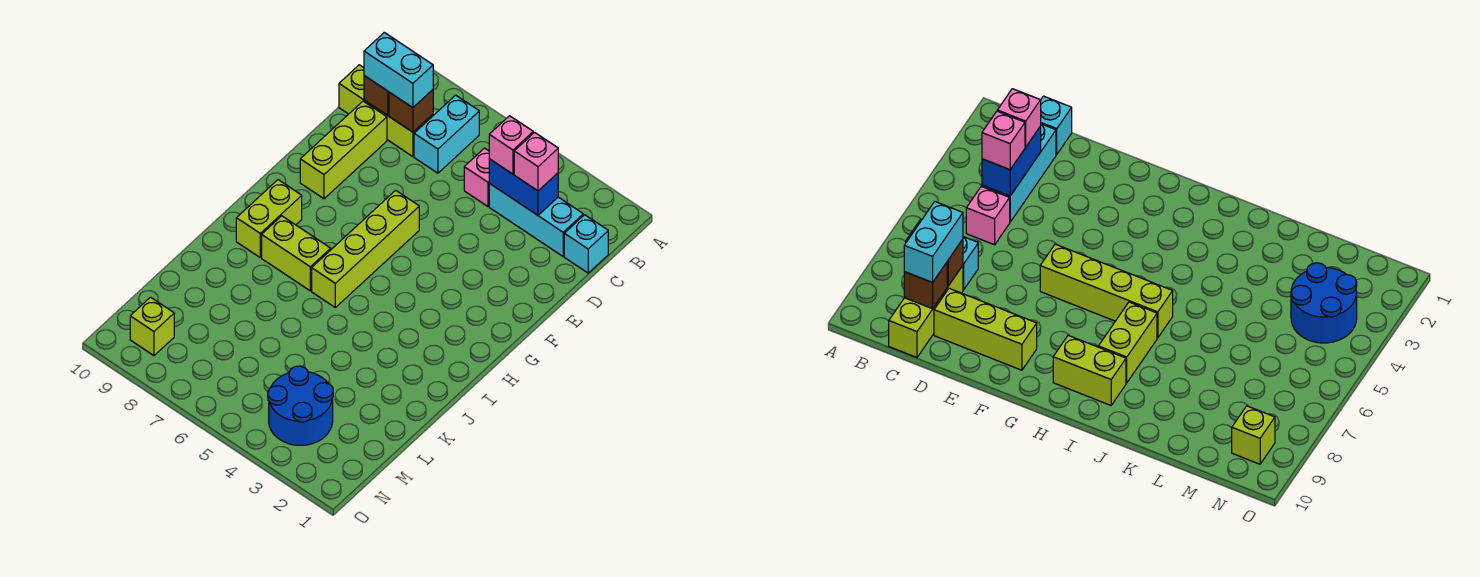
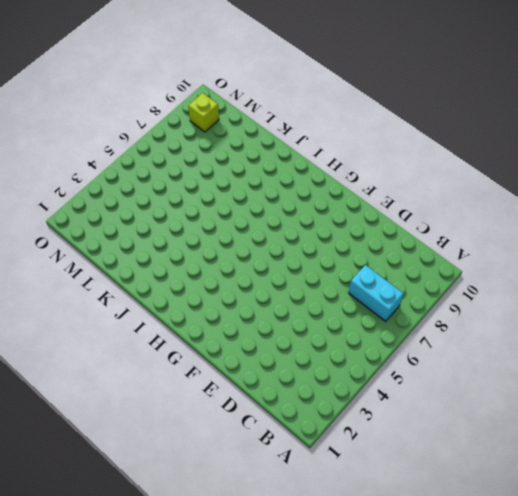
none -> cyan 1x1 brick [564,215,608,273]
none -> cyan 1x3 brick [489,183,583,256]
none -> pink 1x1 brick [464,148,489,206]

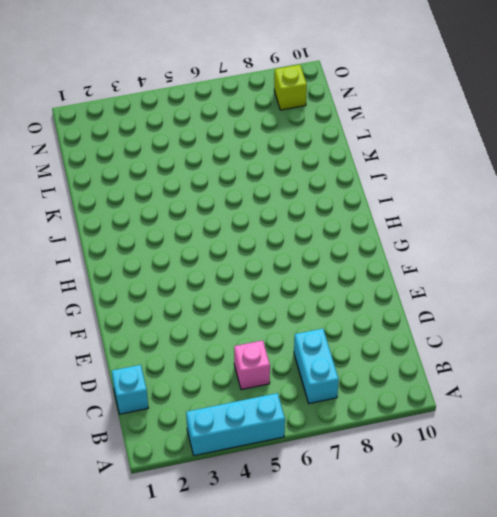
cyan 1x3 brick [186,393,285,456] -> cyan 1x3 brick moved to [489,183,583,256]
none -> lime 1x3 brick [339,65,433,157]
none -> lime 1x3 brick [300,101,387,199]
none -> lime 1x4 brick [312,190,419,307]

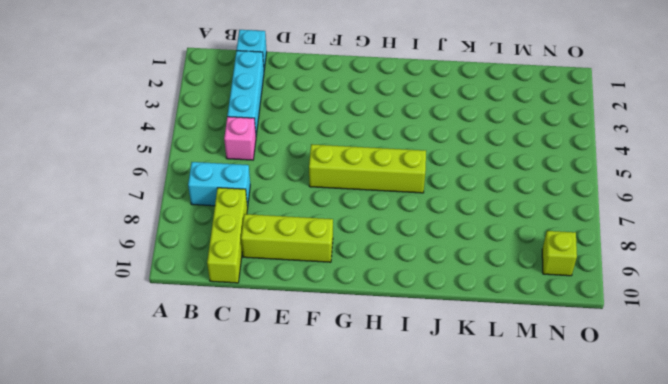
none -> lime 1x2 brick [236,180,302,257]
none -> lime 1x2 brick [262,216,331,291]
none -> blue 2x2 round brick [268,366,333,445]

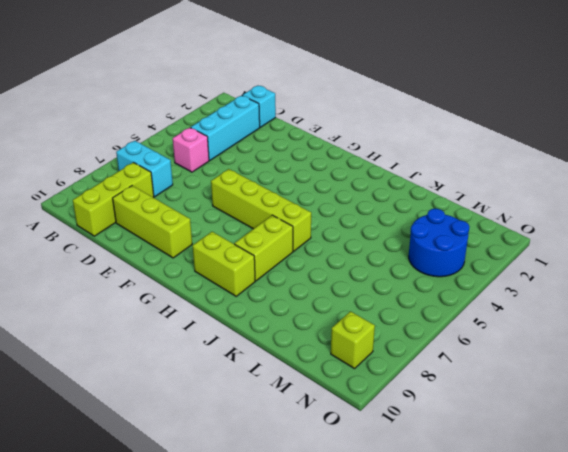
none -> blue 1x2 brick [489,159,558,215]
none -> brown 1x1 brick [389,90,433,132]
none -> brown 1x1 brick [364,76,389,116]

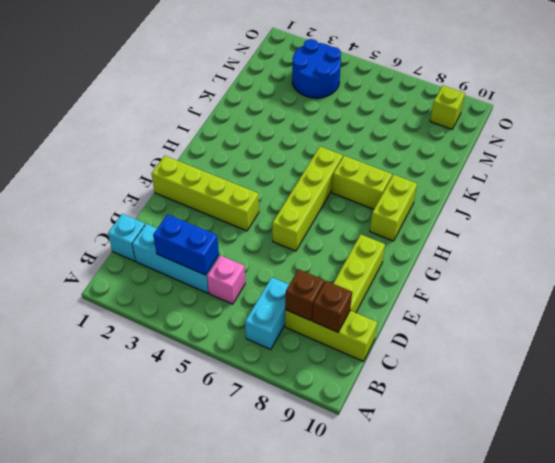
lime 1x4 brick [152,156,259,231] -> none
none -> pink 1x1 brick [514,132,558,191]
none -> pink 1x1 brick [489,116,533,174]
none -> cyan 1x2 brick [364,32,433,108]

